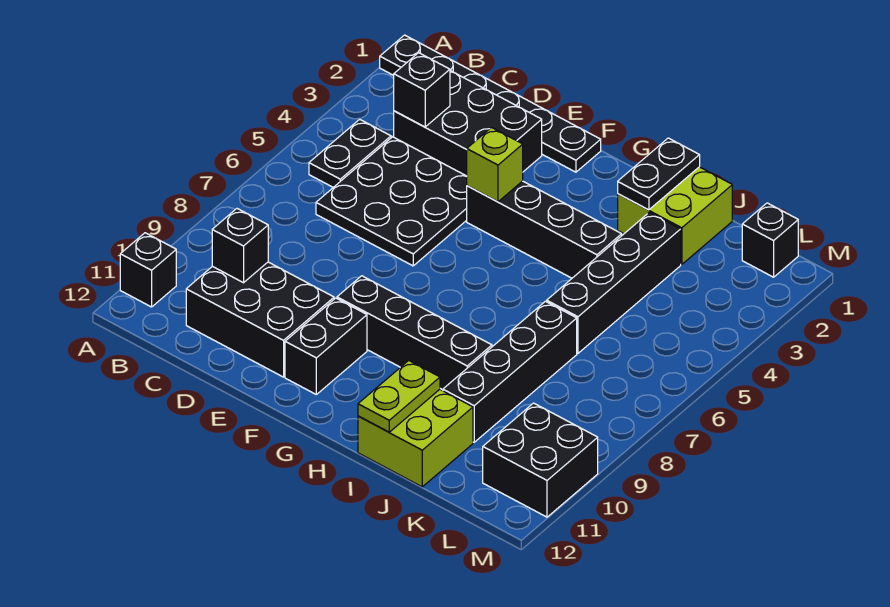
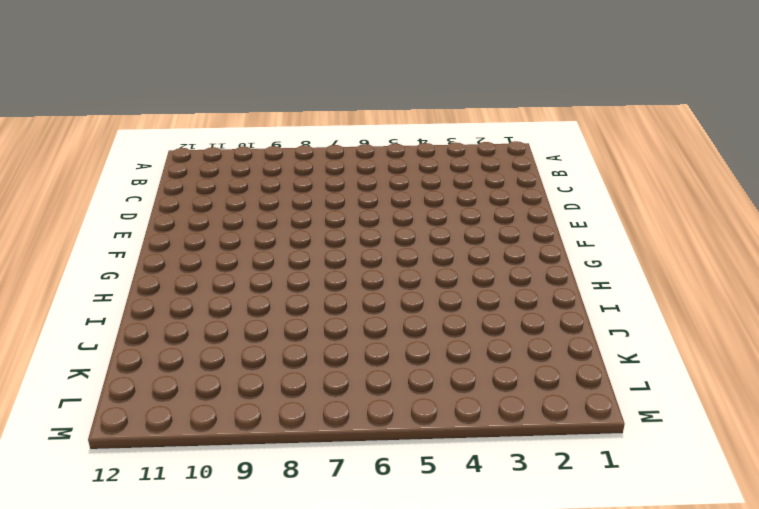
none -> black 1x6 plate [380,35,601,172]
none -> black 1x1 brick [120,233,176,307]
none -> black 1x2 plate [309,119,391,187]

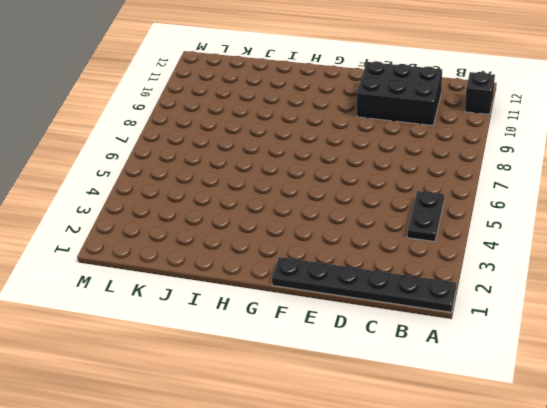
none -> black 2x3 brick [394,71,542,176]
none -> black 3x3 plate [316,137,467,266]
none -> black 1x4 brick [467,181,622,278]

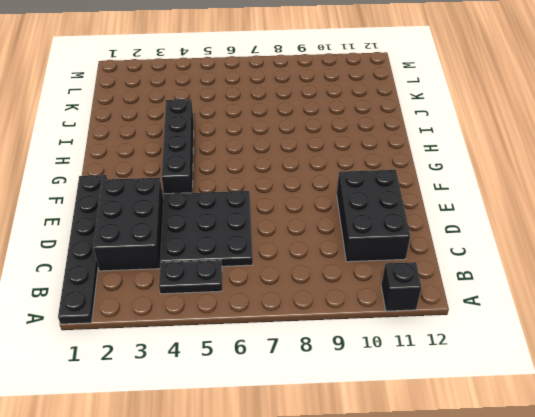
none -> black 1x4 brick [337,276,492,390]
none -> black 1x2 brick [285,298,367,394]
none -> lime 2x2 brick [618,167,732,265]

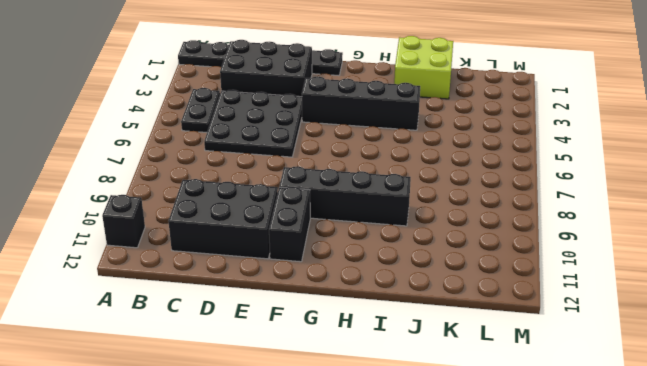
none -> lime 2x2 brick [358,389,473,487]
none -> black 1x4 brick [547,212,681,353]
none -> black 1x4 brick [443,301,577,442]

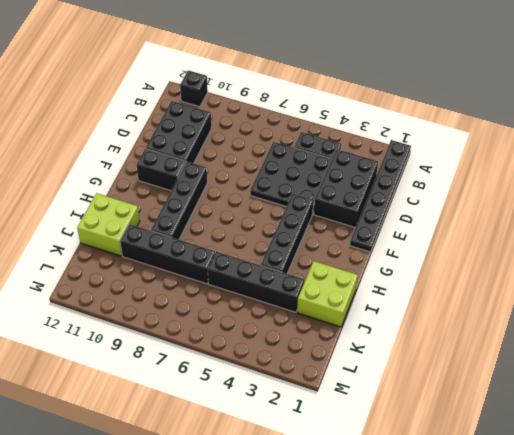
none -> black 1x1 brick [742,203,798,277]
none -> black 2x2 brick [483,403,598,517]
none -> black 1x1 brick [394,53,450,127]

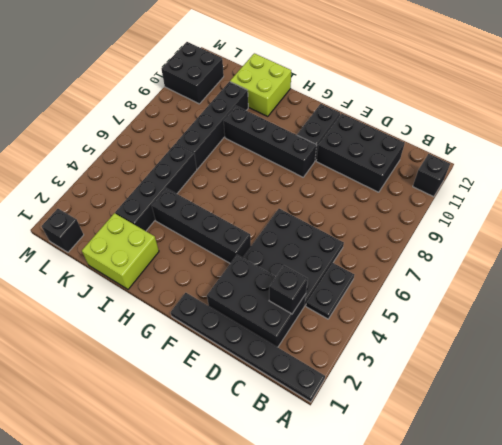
none -> black 1x1 brick [212,209,268,283]
none -> lime 1x1 brick [467,128,523,202]
none -> black 1x2 plate [618,138,700,210]

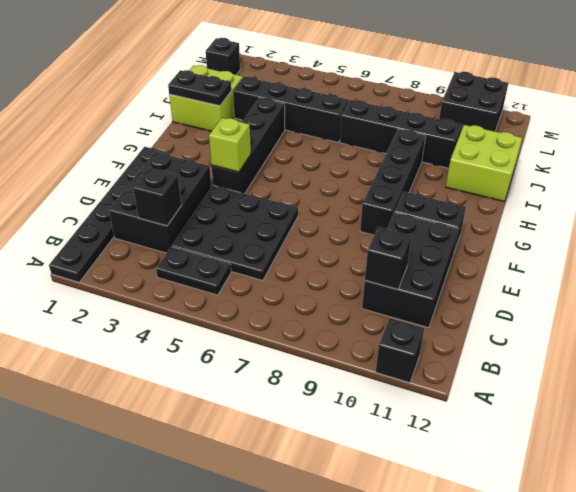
none -> lime 1x2 plate [358,360,440,432]

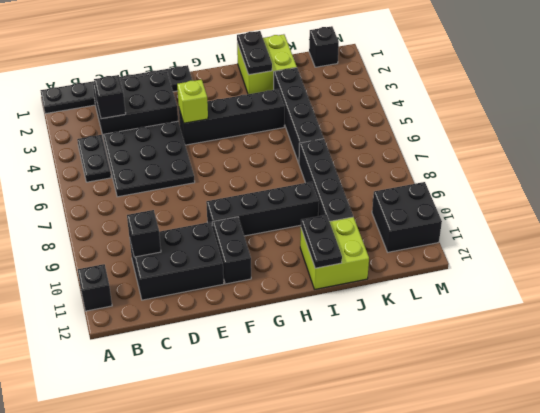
black 1x2 plate [301,215,342,268] -> lime 1x2 plate [358,360,440,432]

